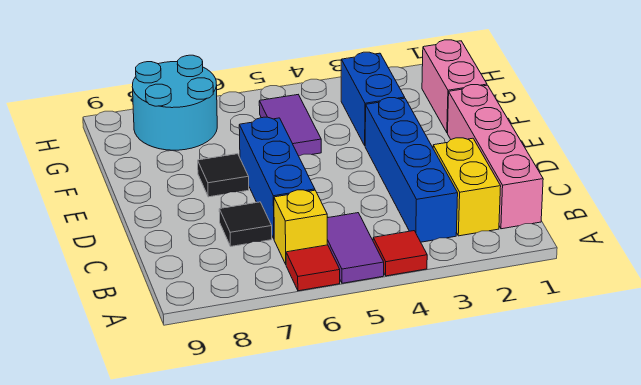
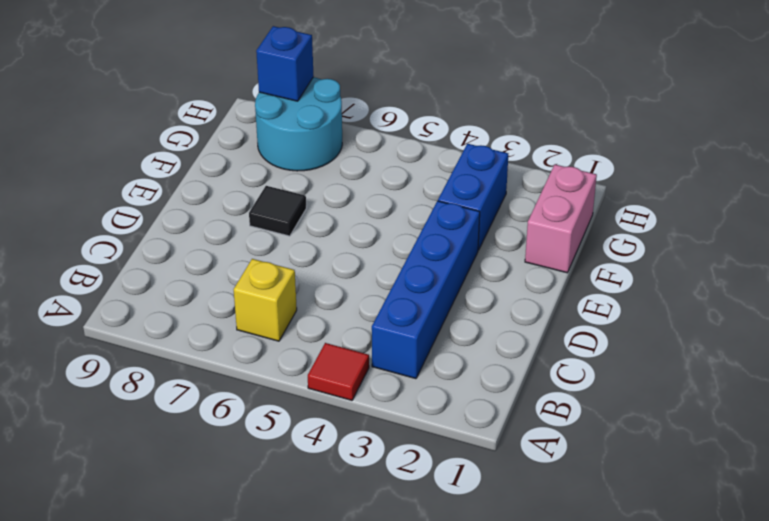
blue 1x1 brick [256,26,314,101] -> none
none -> purple 1x2 tile [327,213,384,283]
none -> red 1x1 tile [286,245,340,291]
none -> pink 1x4 brick [448,85,543,229]

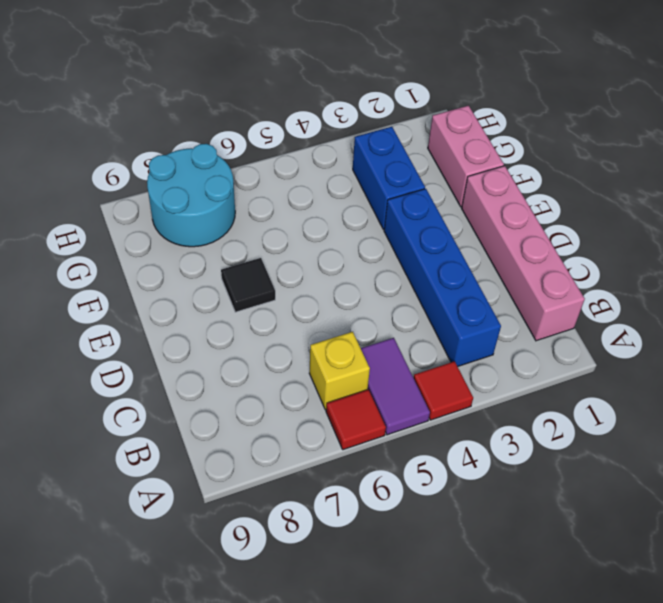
none -> yellow 1x2 brick [433,138,501,236]
none -> blue 1x3 brick [239,117,315,238]
none -> black 1x1 tile [219,202,272,246]

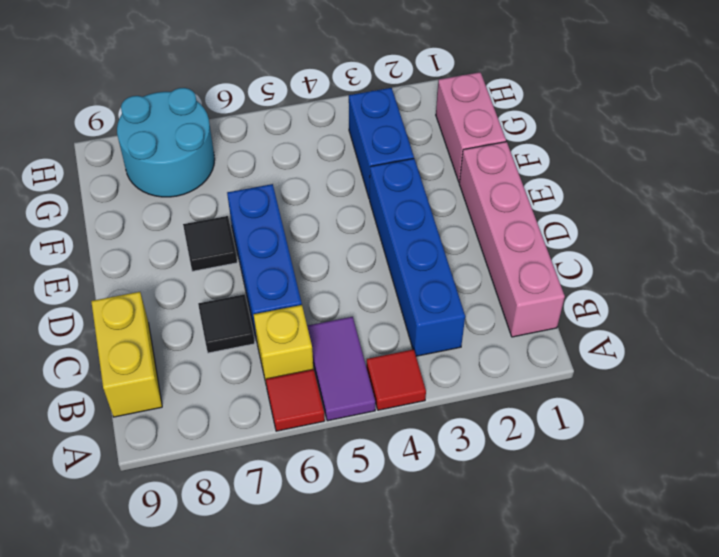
yellow 1x2 brick [91,292,162,417] -> yellow 1x2 brick moved to [433,138,501,236]
none -> purple 1x2 tile [259,95,321,156]

